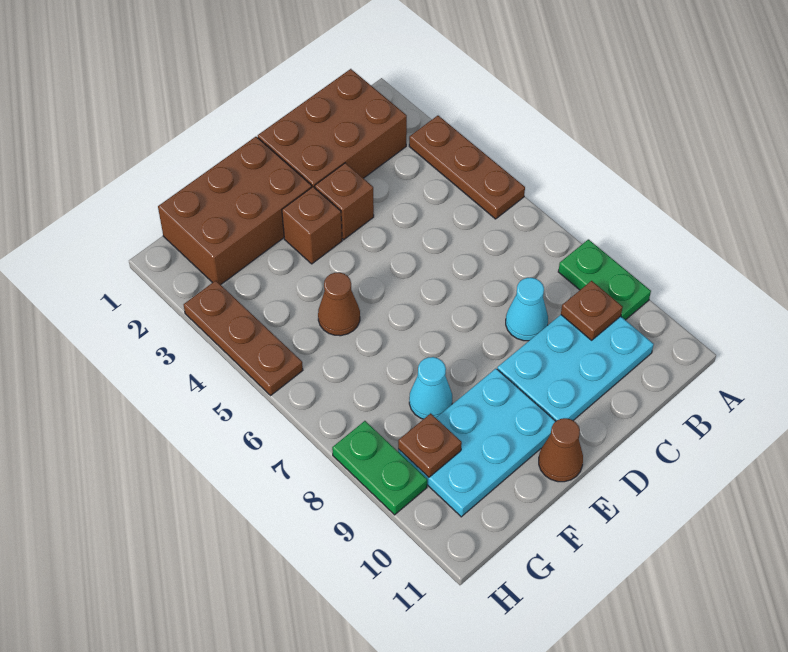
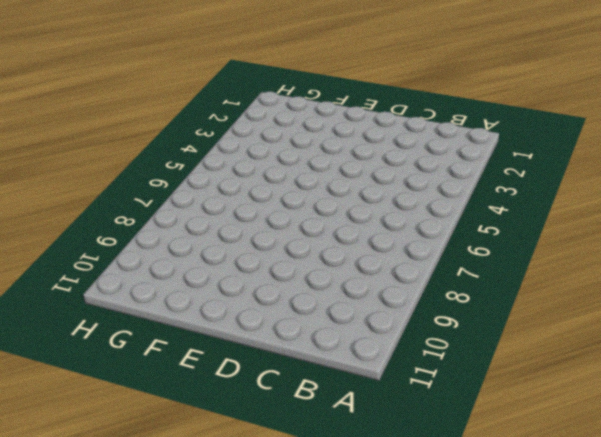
none -> brown 1x3 plate [409,116,525,219]
none -> green 1x2 plate [558,239,651,320]
none -> brown 2x3 brick [258,69,407,188]

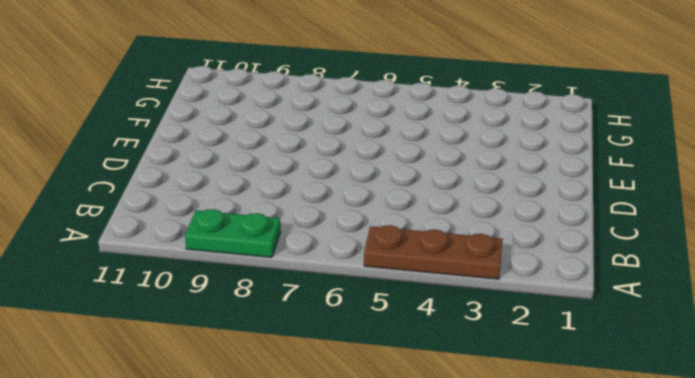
none -> brown 2x3 brick [258,69,407,188]
none -> cyan 2x3 plate [497,315,654,421]
none -> cyan 1x1 cone [506,278,548,341]

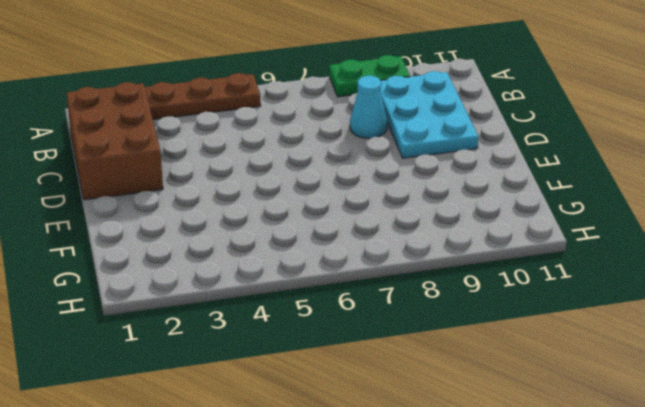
none -> brown 1x1 brick [315,163,374,240]
none -> brown 2x3 brick [158,137,312,285]
none -> brown 1x1 brick [282,187,342,264]

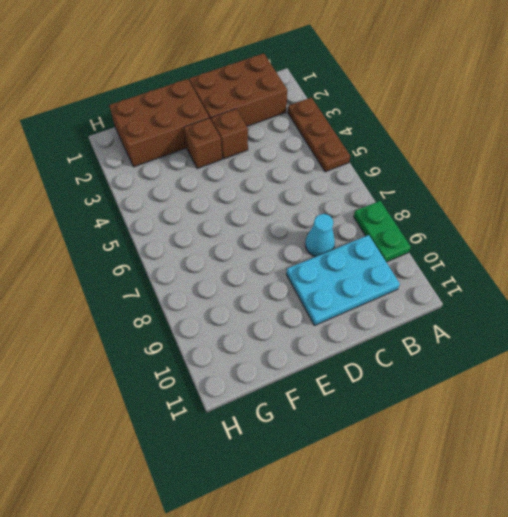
none -> cyan 2x3 plate [398,369,556,517]
none -> brown 1x1 cone [539,418,583,482]
none -> brown 1x1 cone [318,272,360,336]

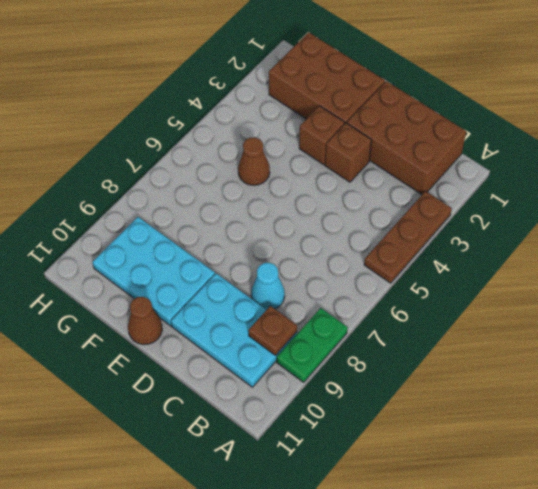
none -> cyan 1x1 cone [409,357,452,419]
none -> brown 1x3 plate [184,281,303,395]
none -> green 1x2 plate [332,421,427,515]

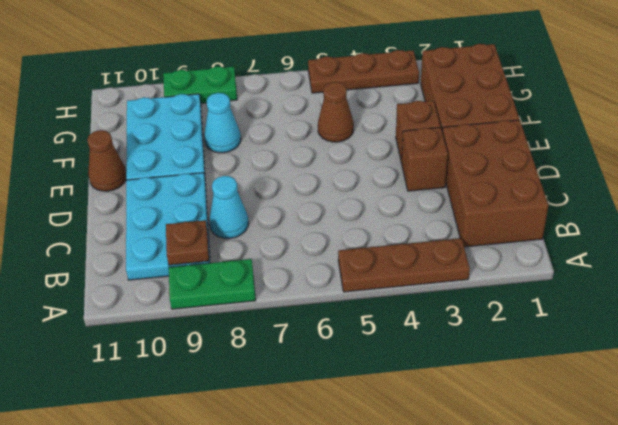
none -> brown 1x1 plate [398,413,462,477]

